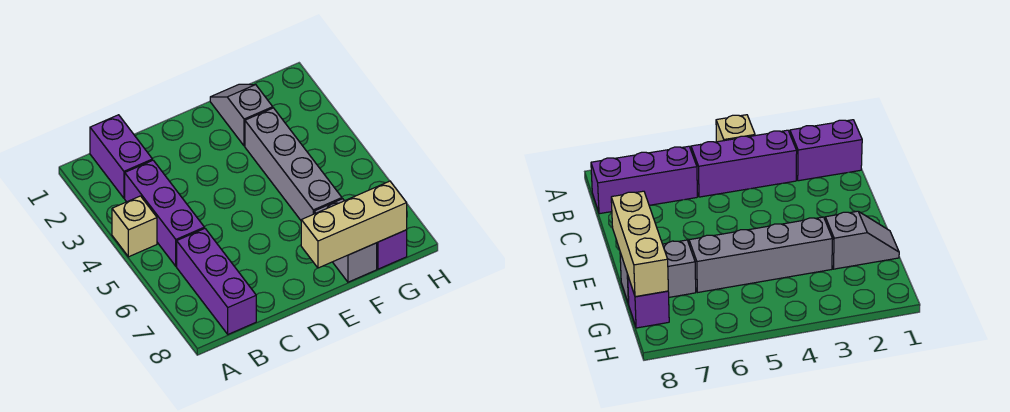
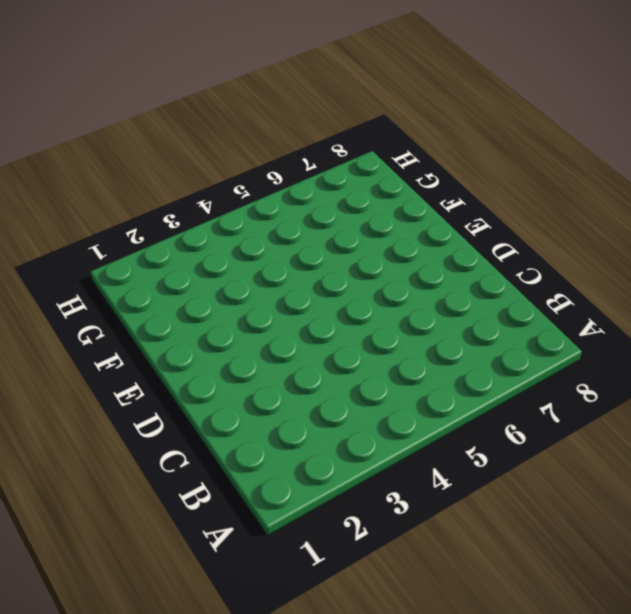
none -> tan 1x1 brick [112,196,157,257]
none -> purple 1x2 brick [90,115,152,198]

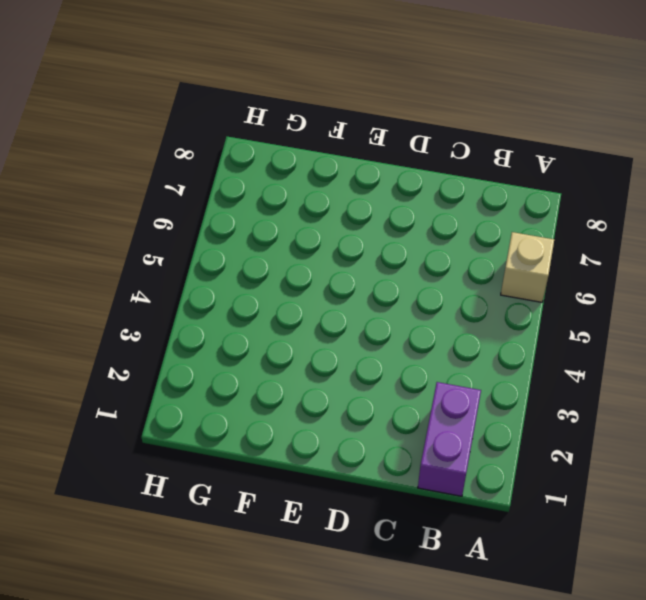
tan 1x1 brick [501,232,554,302] -> tan 1x1 brick moved to [112,196,157,257]
none -> purple 1x3 brick [125,160,204,266]
none -> purple 1x3 brick [177,228,256,334]

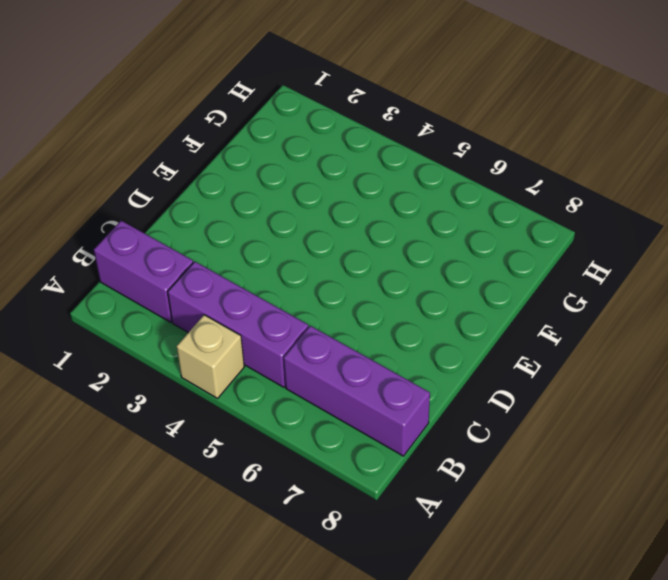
none -> grey 1x2 slope [210,84,273,146]
none -> grey 1x4 brick [245,108,342,220]

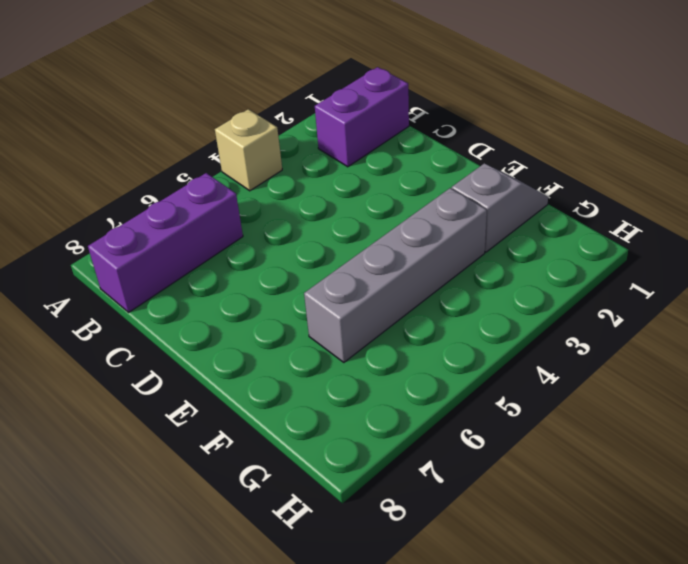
none -> purple 1x3 brick [125,160,204,266]
none -> grey 1x2 brick [314,199,377,282]

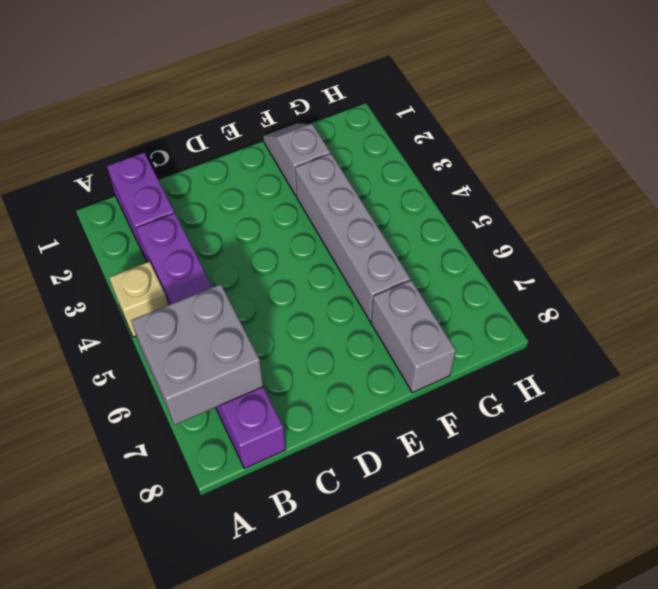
grey 2x2 brick [131,284,263,425] -> none
none -> purple 1x1 brick [377,230,407,269]
none -> tan 1x3 brick [301,181,407,268]

